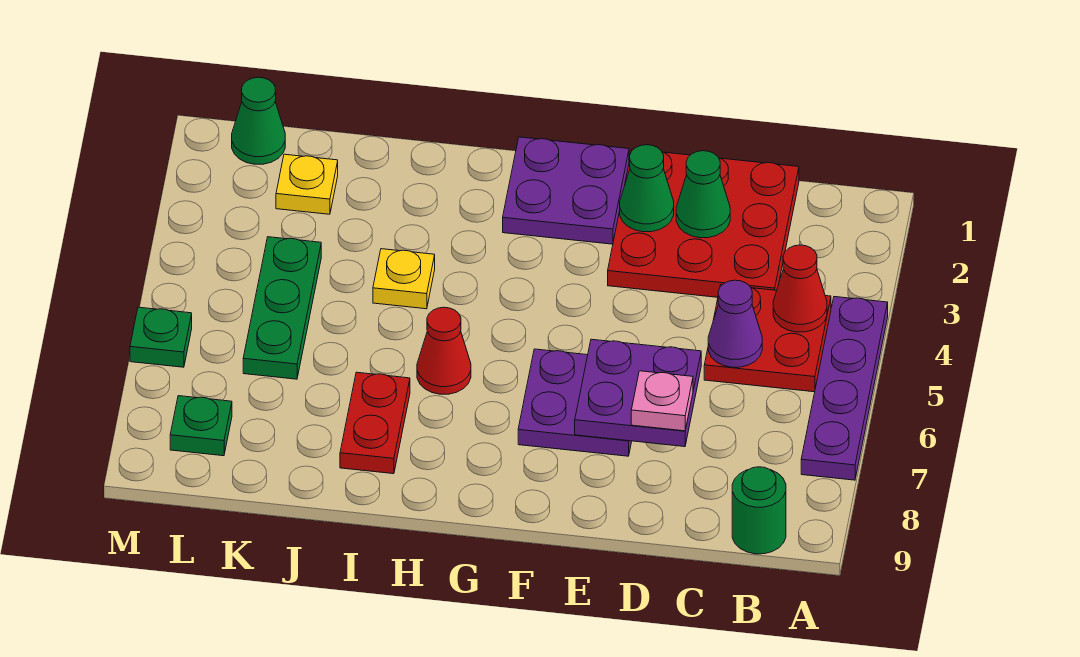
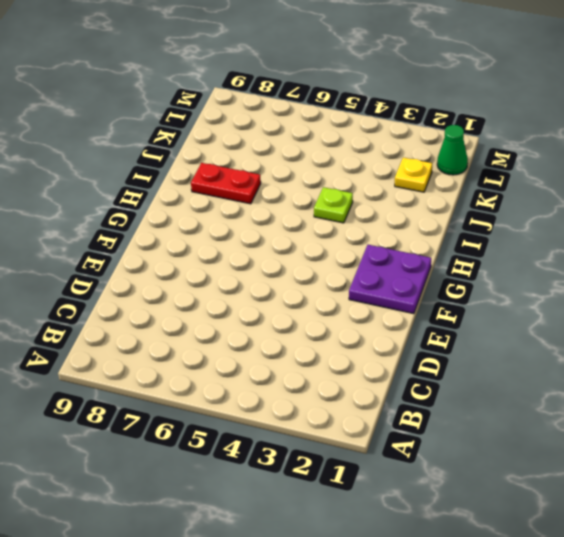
lime 1x1 plate [314,187,353,223] -> yellow 1x1 plate [373,249,435,309]
none -> purple 1x4 plate [801,297,888,480]
none -> red 2x2 plate [704,285,831,392]
none -> green 1x1 round brick [732,467,786,554]

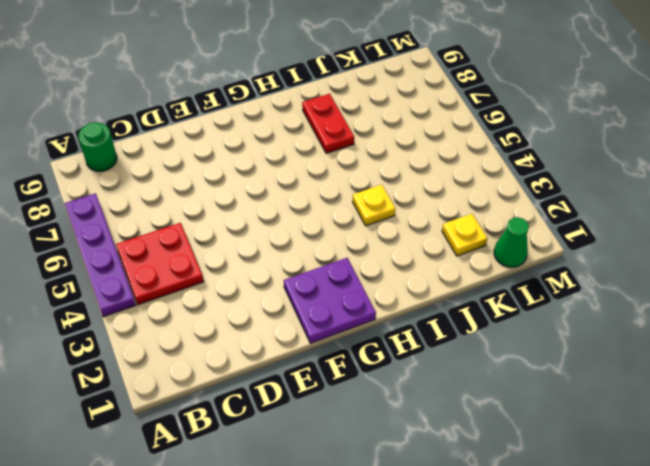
none -> red 3x3 plate [608,149,799,297]
none -> purple 2x2 plate [518,349,632,456]
none -> red 1x1 cone [417,307,471,394]

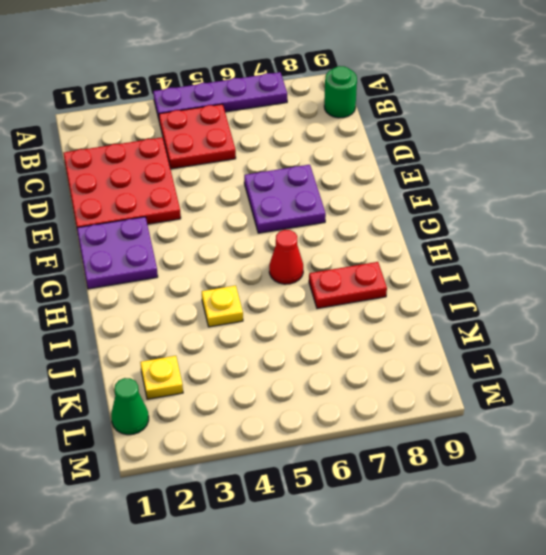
none -> green 1x3 plate [243,237,321,379]
none -> green 1x1 plate [170,396,232,456]
none -> green 1x1 plate [130,307,192,367]

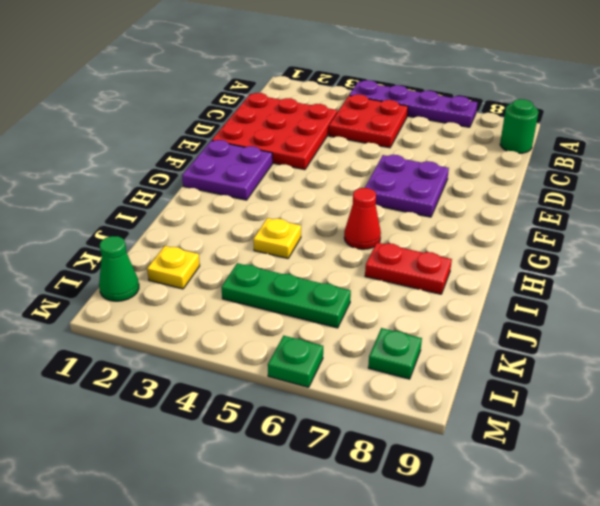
none -> red 1x1 cone [773,245,827,332]
none -> purple 1x1 cone [708,280,762,367]
none -> green 1x1 cone [676,151,730,238]

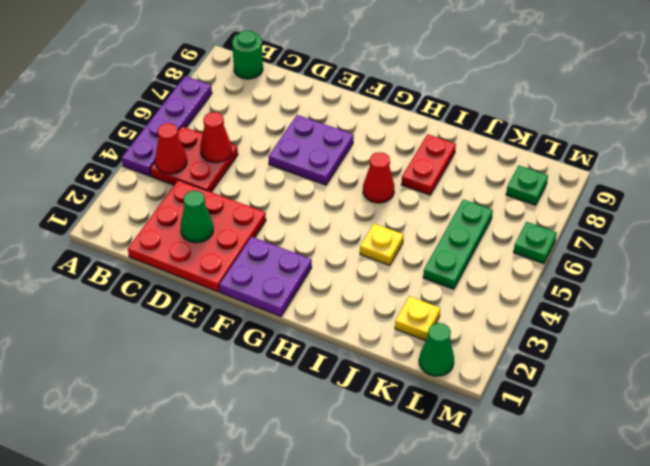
red 1x1 cone [200,112,232,163] -> purple 1x1 cone [708,280,762,367]
none -> purple 2x2 plate [575,339,701,447]
none -> green 1x1 cone [620,145,674,232]
none -> pink 1x1 plate [631,371,693,431]

